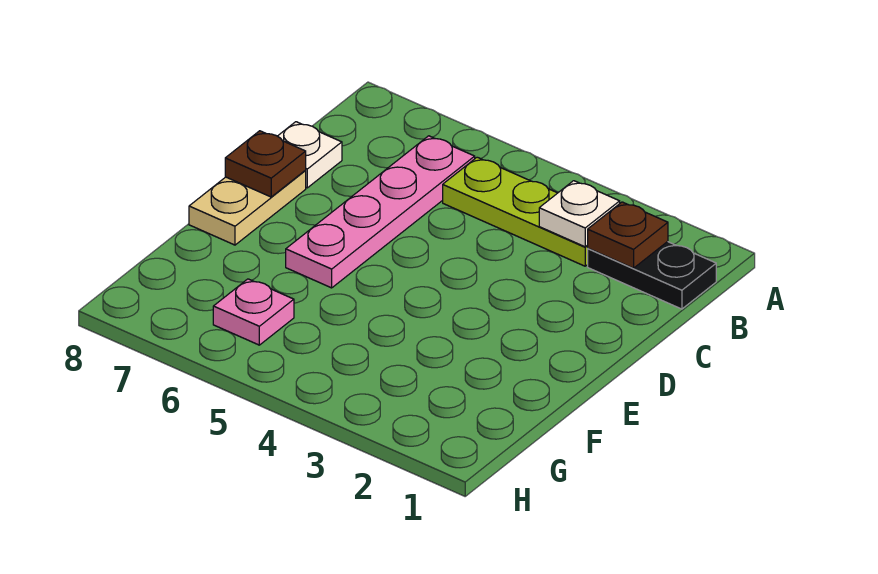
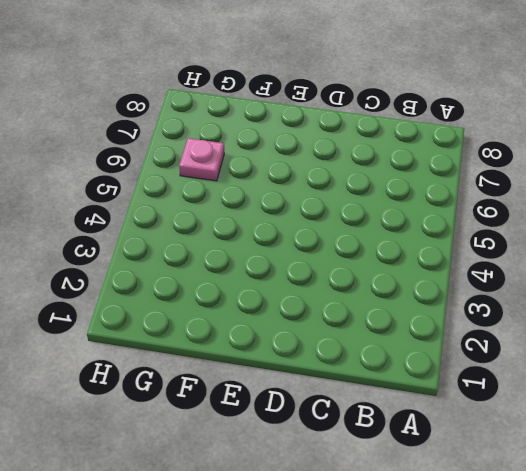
none -> black 1x2 plate [588,242,716,309]
none -> lime 1x3 plate [443,157,588,266]

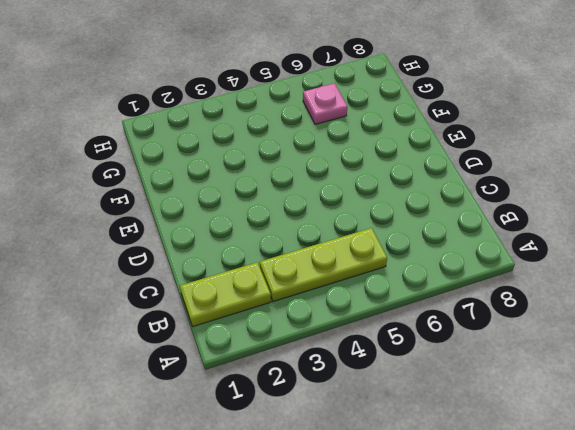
lime 1x2 plate [180,262,271,326] -> black 1x2 plate [588,242,716,309]
none -> pink 1x4 plate [286,136,475,288]
none -> white 1x1 plate [278,122,342,188]

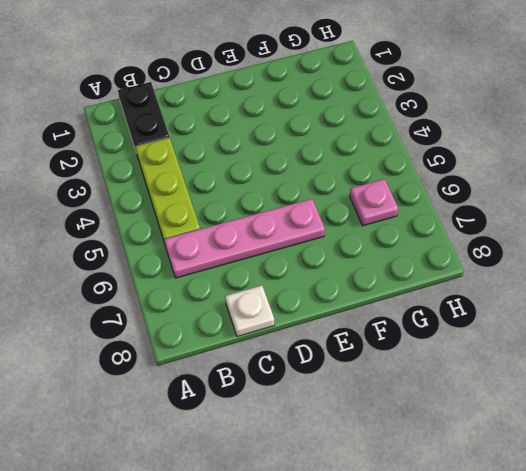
none -> tan 1x2 plate [189,171,306,245]
none -> brown 1x1 plate [588,202,668,268]

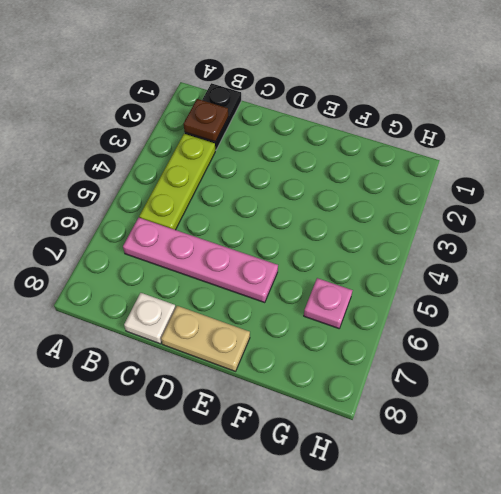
none -> white 1x1 plate [539,181,620,247]
none -> brown 1x1 plate [225,131,306,197]

